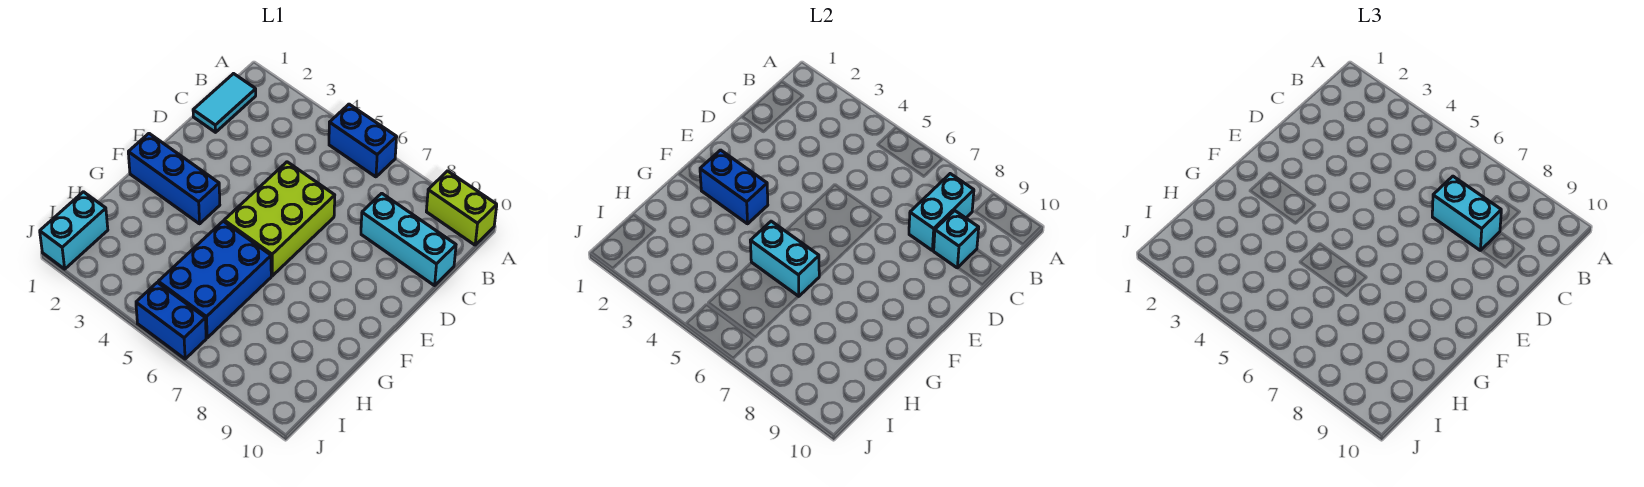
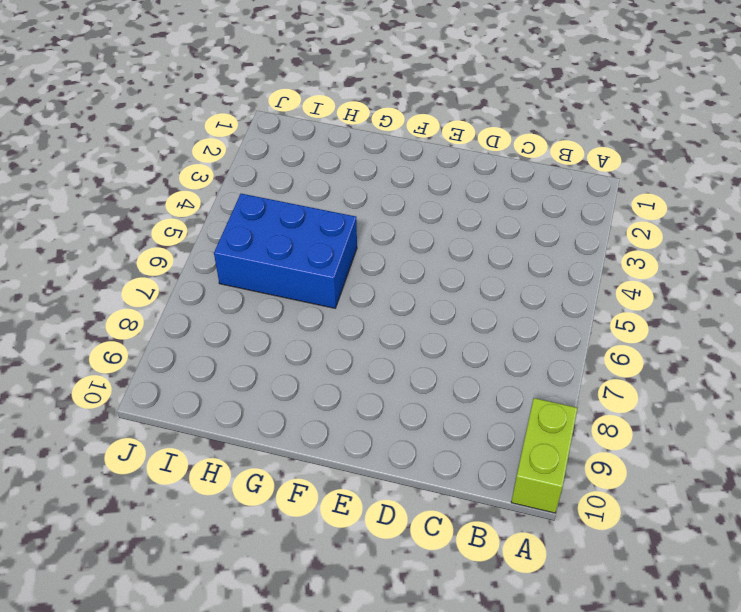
none -> blue 1x2 brick [329,104,397,177]
none -> cyan 1x2 tile [193,74,256,132]
none -> cyan 1x3 brick [361,193,456,286]

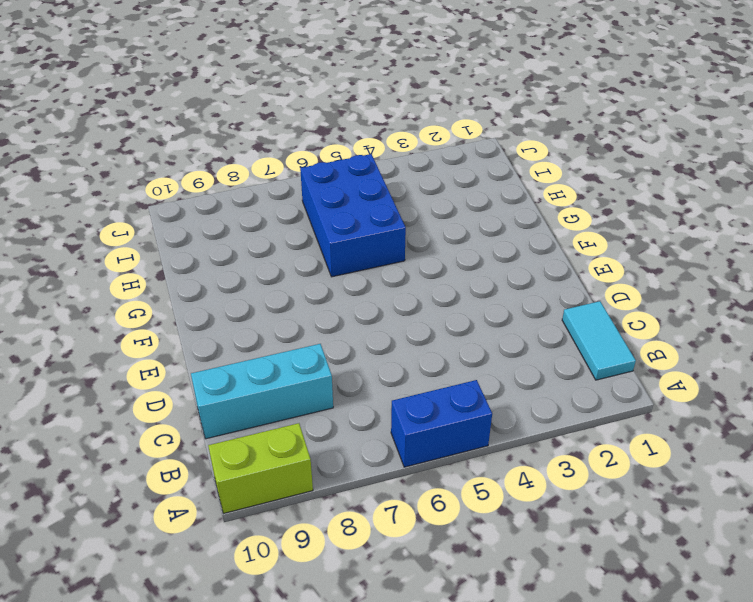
none -> lime 2x3 brick [224,162,335,276]
none -> blue 1x3 brick [128,134,220,224]
none -> cyan 1x2 brick [40,192,108,269]

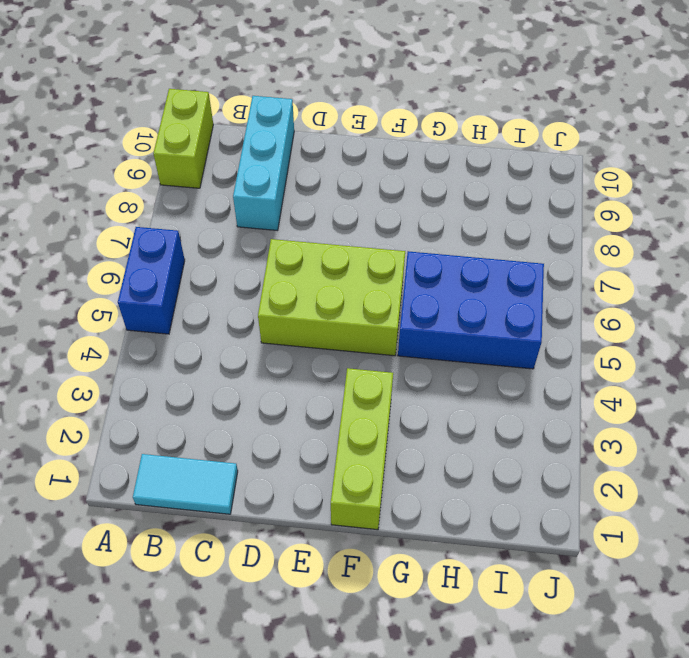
lime 1x3 brick [331,368,393,530] -> blue 1x3 brick [128,134,220,224]
none -> cyan 1x2 brick [40,192,108,269]
none -> blue 1x2 brick [136,282,206,359]
none -> cyan 1x2 brick [909,174,974,250]

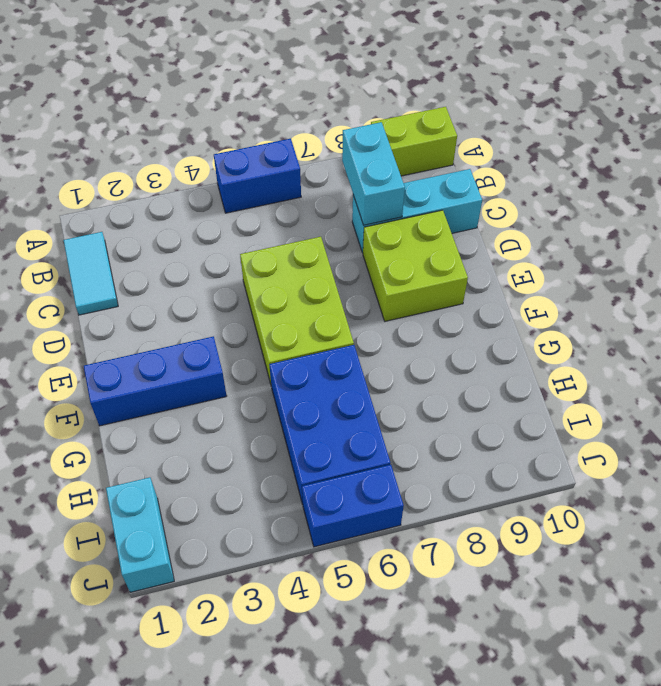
lime 2x2 brick [363,210,468,321] -> none
none -> cyan 1x1 brick [934,211,979,268]
none -> blue 1x2 brick [700,150,768,224]
none -> cyan 1x2 brick [750,221,819,296]

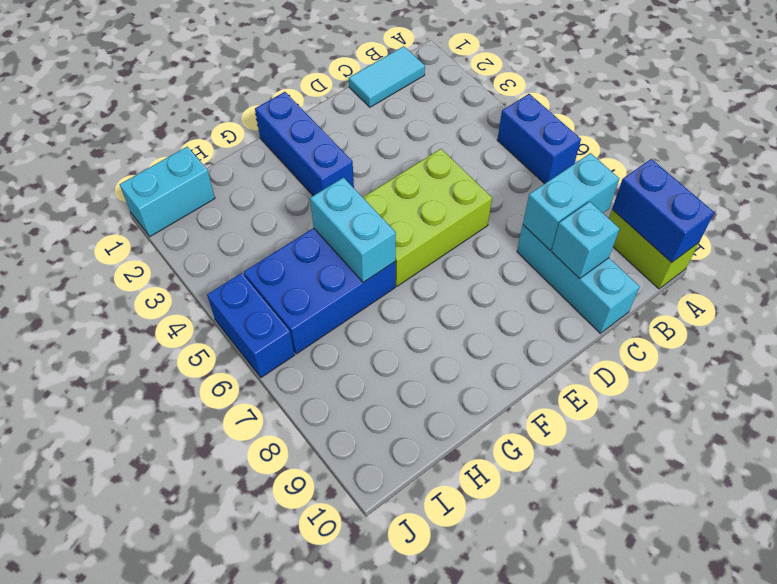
blue 1x2 brick [612,159,714,262] -> blue 1x2 brick moved to [700,150,768,224]
none -> cyan 1x2 brick [1432,176,1501,250]

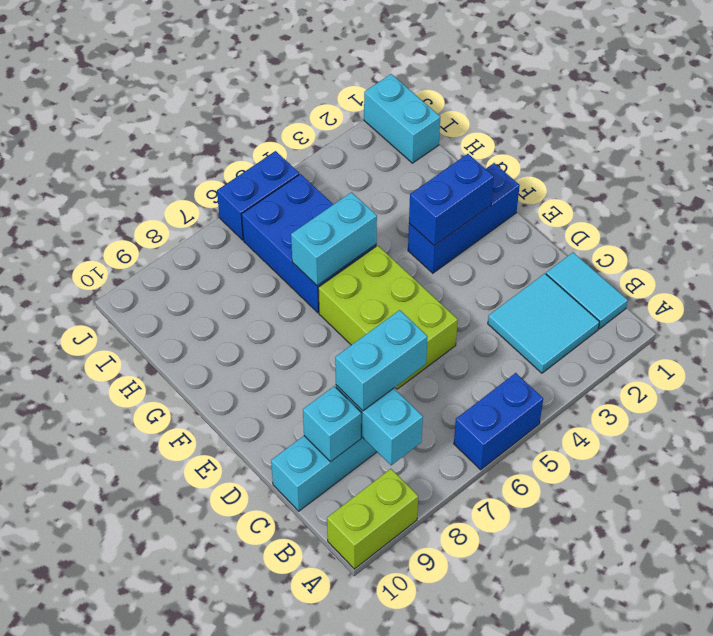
cyan 2x2 tile [488,274,599,373] -> none

